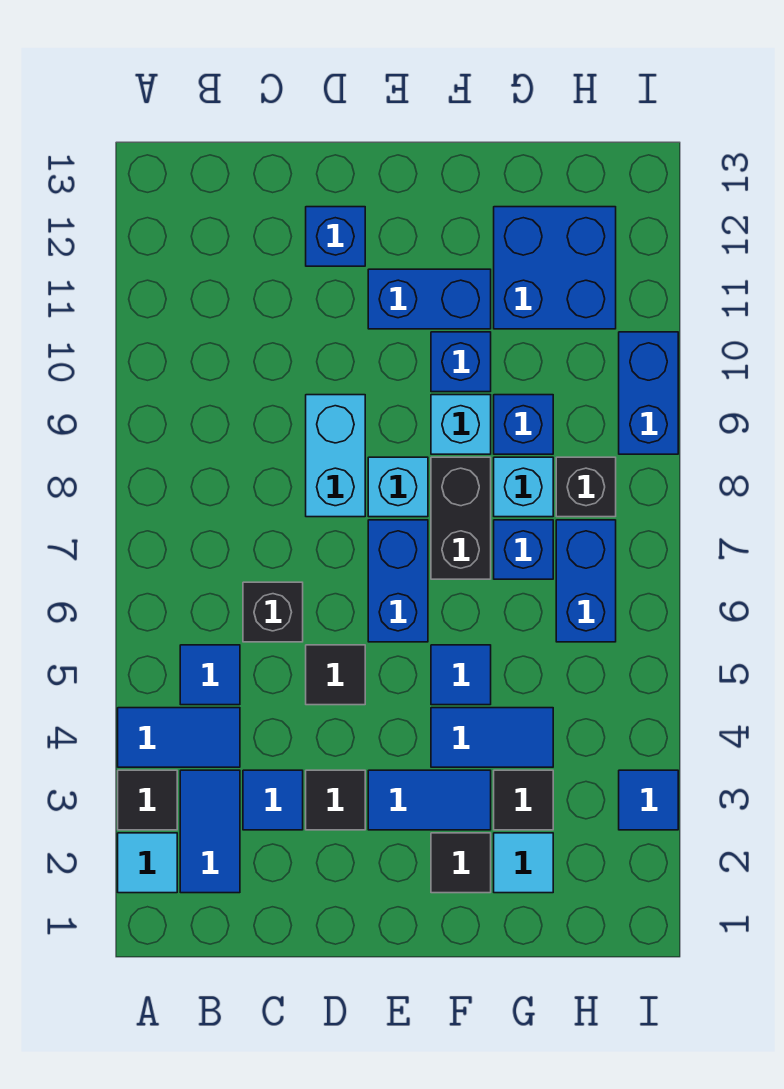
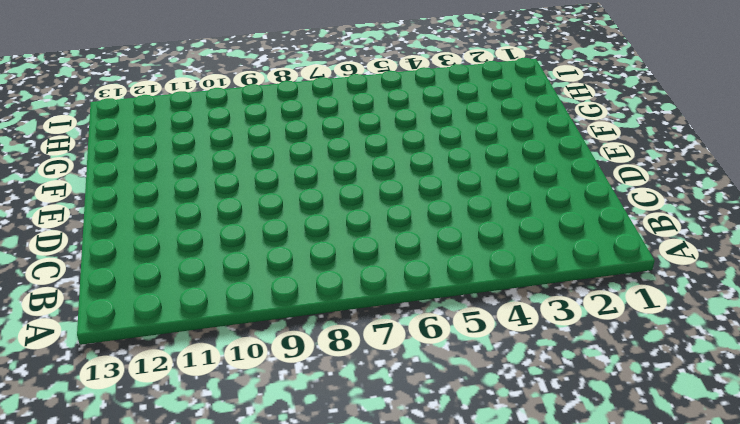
none -> cyan 1x1 tile [118,833,177,893]
none -> black 1x1 tile [118,770,177,830]
none -> blue 1x2 tile [118,708,240,767]
none -> blue 1x2 tile [180,770,240,893]

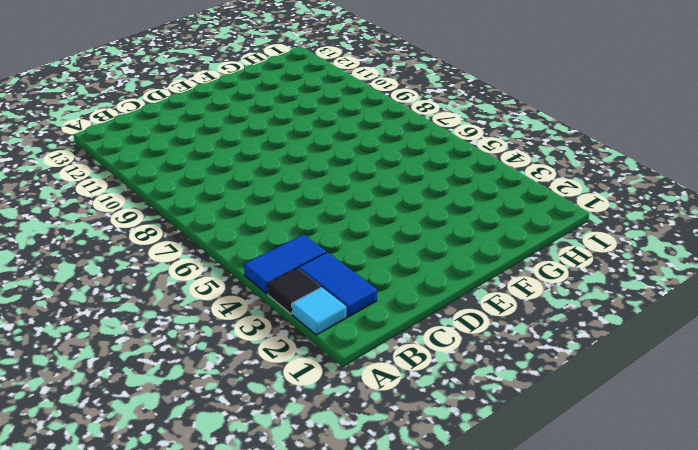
none -> blue 1x1 tile [180,645,240,705]
none -> blue 1x1 tile [243,770,303,830]
none -> black 1x1 brick [243,582,303,642]
none -> black 1x1 tile [306,770,365,830]

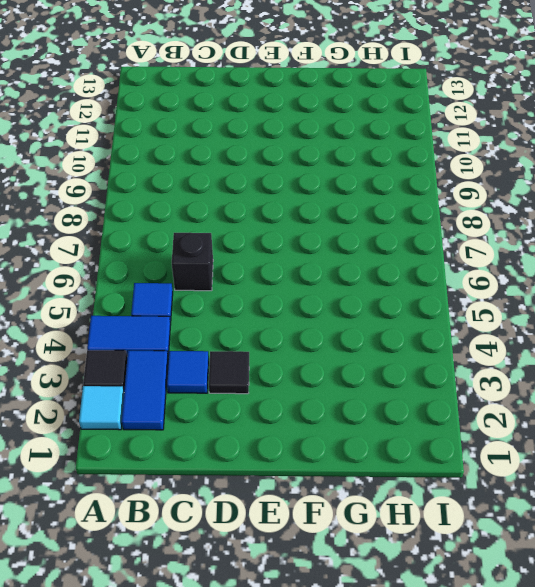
none -> black 1x1 tile [306,645,365,705]
none -> cyan 1x2 brick [306,395,365,517]
none -> blue 1x1 brick [306,207,365,266]
none -> blue 1x2 tile [368,770,491,830]

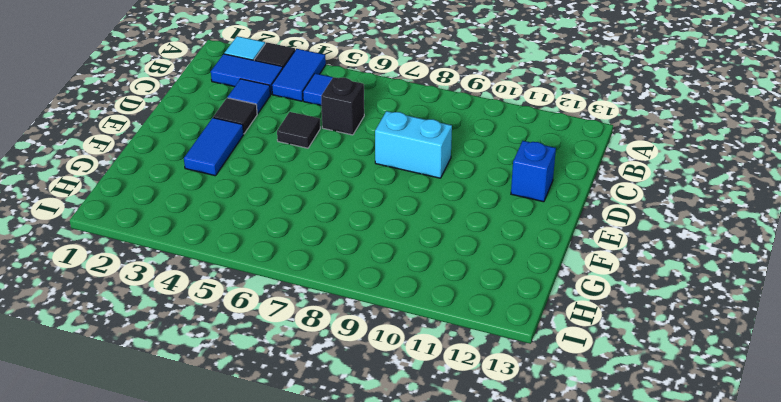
none -> blue 1x2 brick [368,520,428,642]
none -> cyan 1x1 brick [368,457,428,517]
none -> blue 1x2 brick [368,269,491,329]
none -> black 1x1 tile [431,833,491,893]

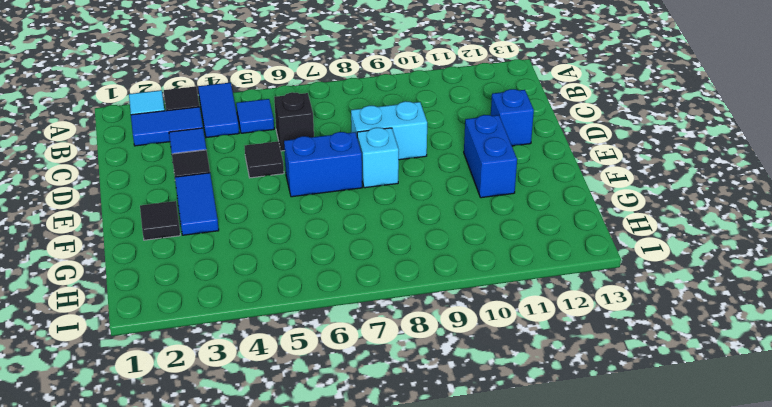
none -> blue 1x2 tile [431,708,553,767]
none -> blue 1x1 tile [431,645,491,705]
none -> black 1x2 brick [431,457,491,579]
none -> cyan 1x1 brick [431,395,491,454]

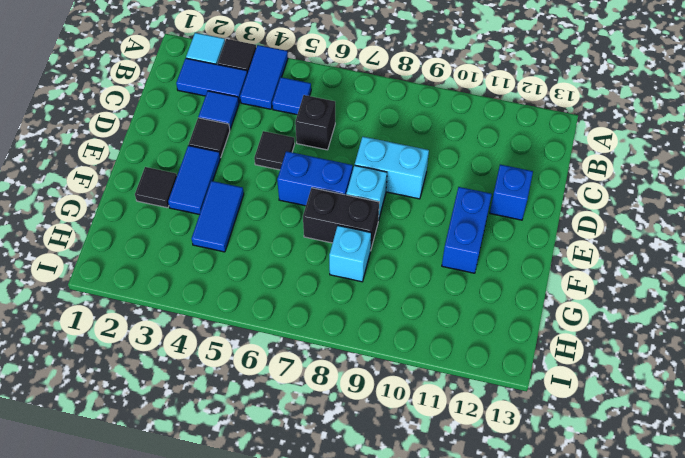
none -> blue 1x1 tile [431,645,491,705]
none -> cyan 1x1 brick [431,395,491,454]
none -> blue 1x1 brick [431,332,491,392]
none -> cyan 1x1 tile [494,833,553,893]

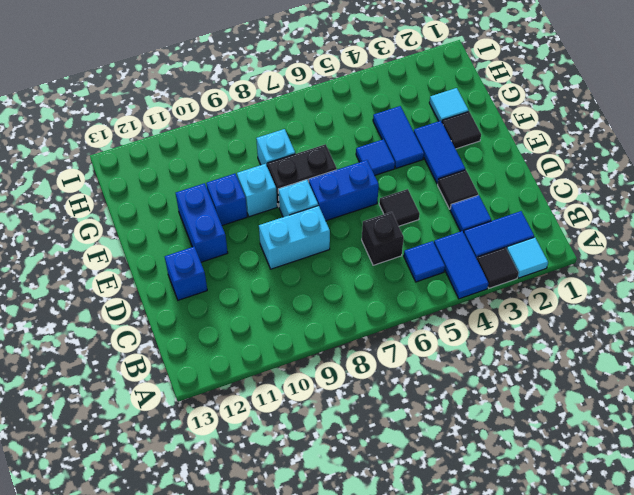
none -> black 1x1 tile [494,770,553,830]
none -> blue 1x1 brick [494,520,553,579]
none -> blue 1x1 brick [494,395,553,454]
none -> blue 2x2 brick [494,207,616,329]

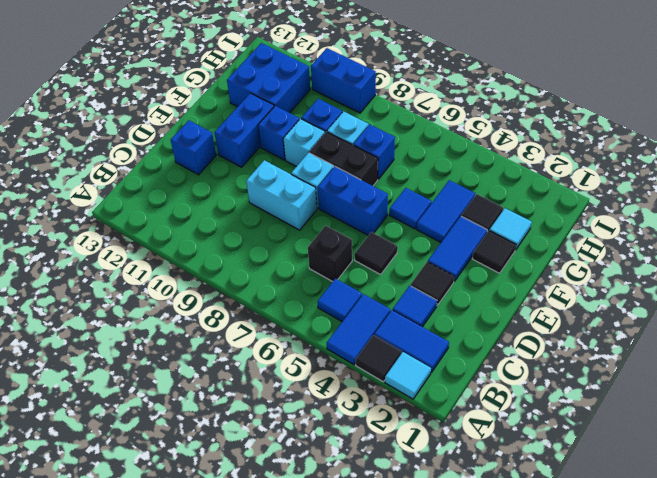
none -> blue 1x2 brick [556,520,616,642]
none -> black 1x1 brick [556,457,616,517]
none -> blue 1x1 tile [619,770,678,830]

